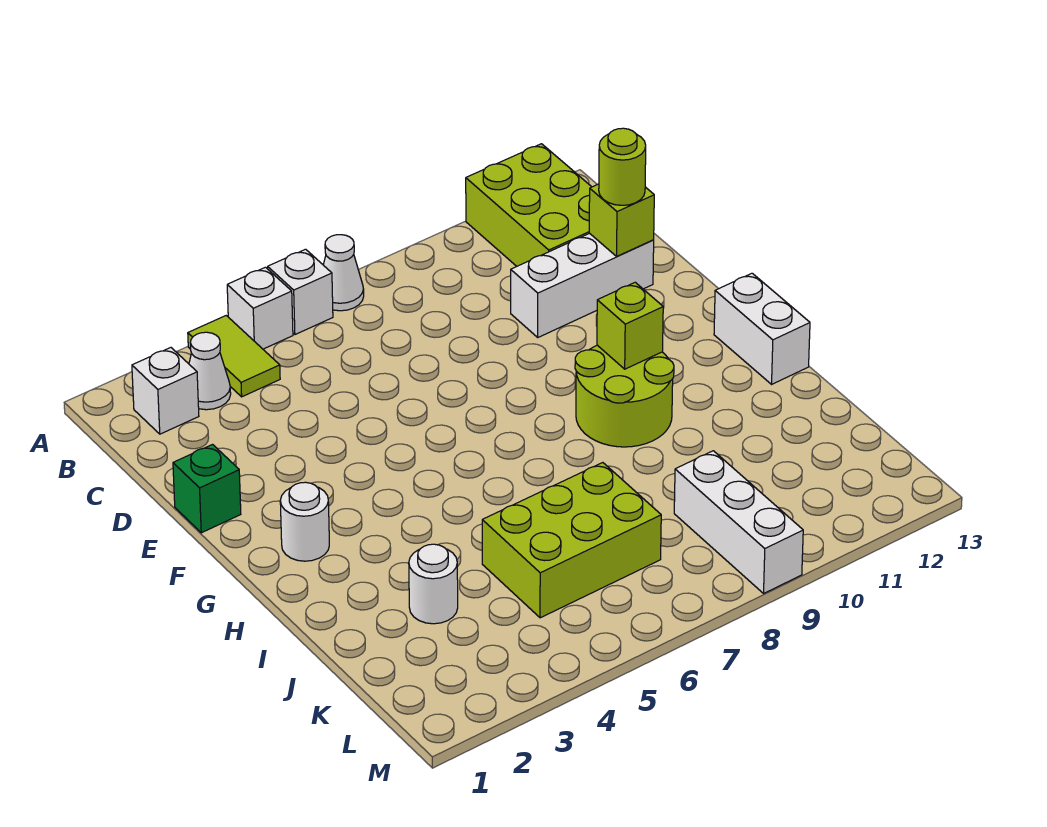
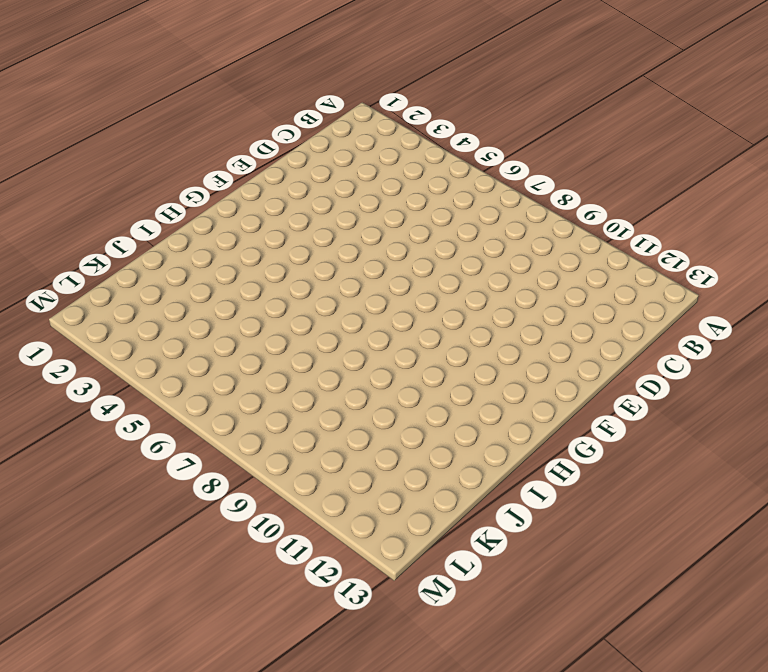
none -> lime 1x2 tile [188,316,280,397]
none -> white 1x1 brick [227,267,293,349]
none -> white 1x1 brick [268,249,333,334]

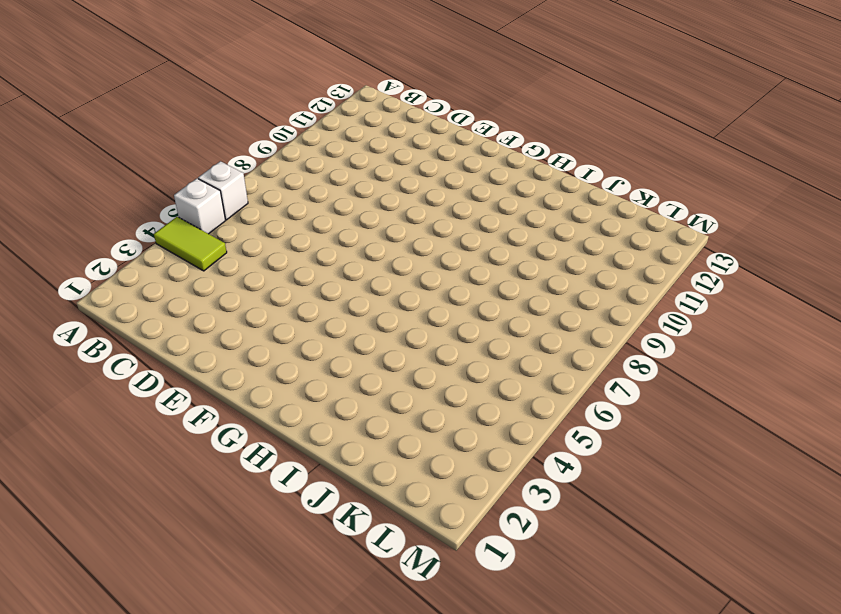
none -> white 1x1 cone [323,235,364,311]
none -> lime 2x3 brick [466,144,591,266]
none -> white 1x1 brick [132,348,199,434]

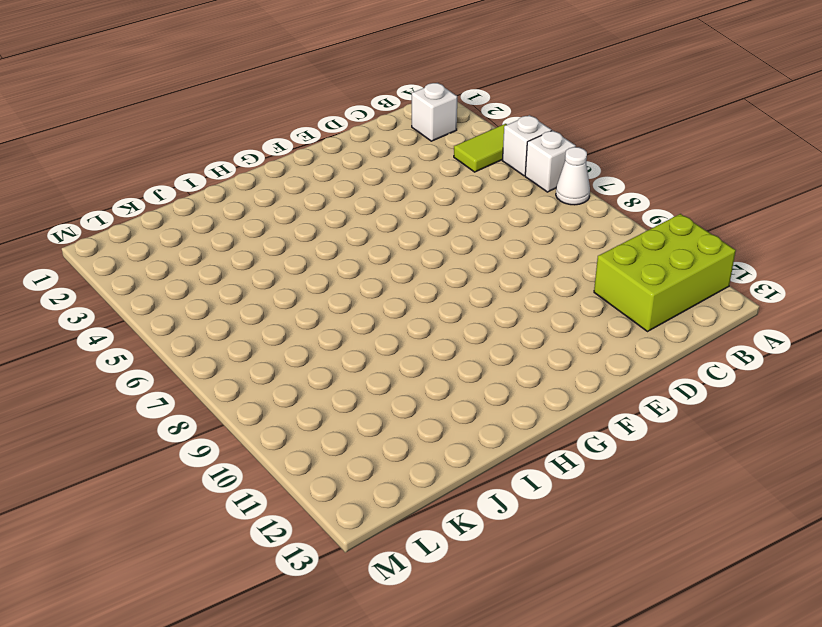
none -> white 1x1 cone [189,332,231,410]
none -> white 1x3 brick [511,233,654,337]
none -> green 1x1 brick [173,445,241,533]

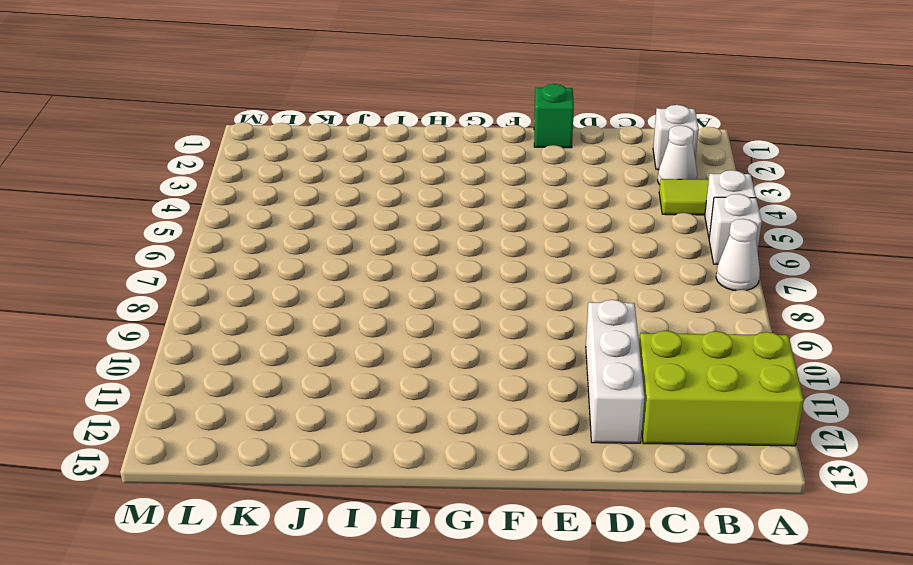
none -> white 1x1 round brick [280,482,329,561]
none -> lime 2x2 round brick [575,345,674,447]
none -> white 1x2 brick [714,273,810,384]

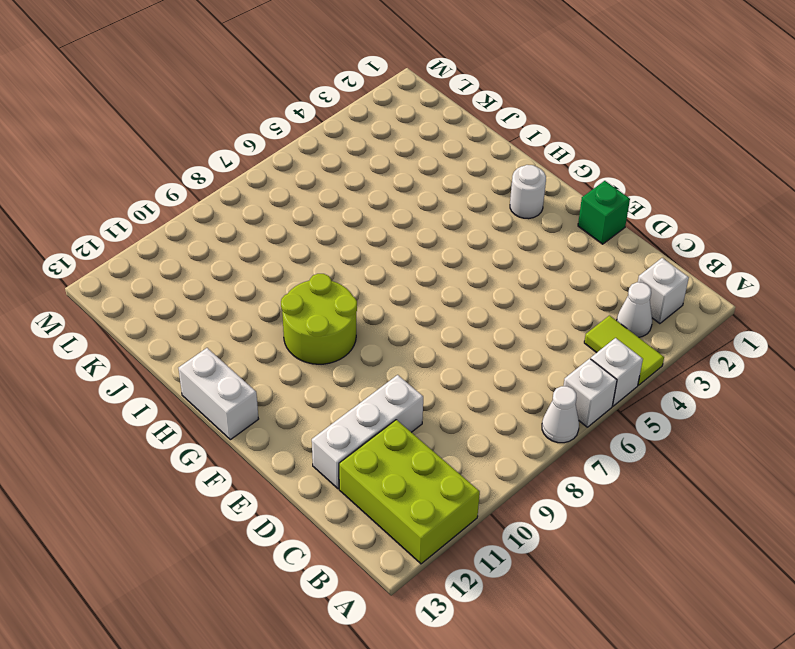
none -> white 1x1 round brick [409,544,458,624]
none -> lime 2x3 brick [482,463,661,618]
none -> white 1x3 brick [674,451,803,593]

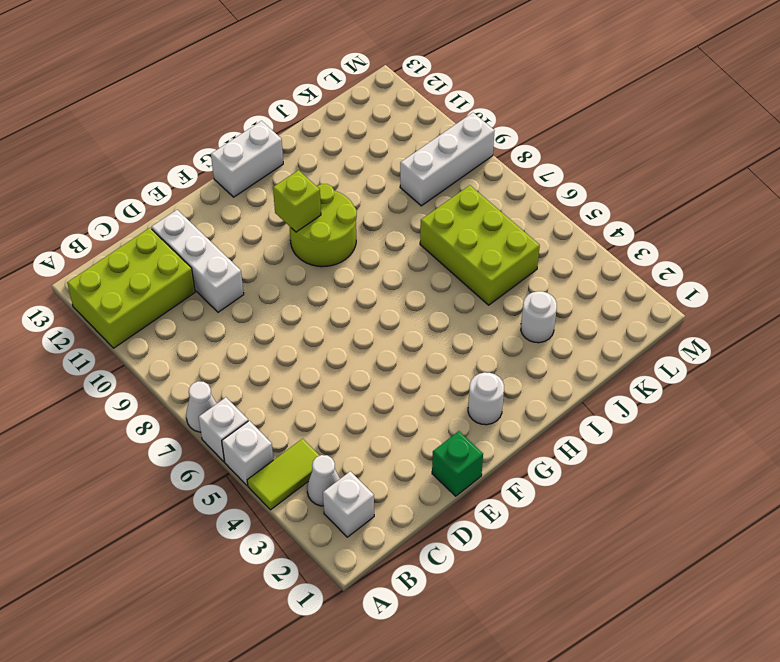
none -> lime 1x1 brick [589,184,654,256]
none -> lime 1x1 round brick [599,128,646,205]

